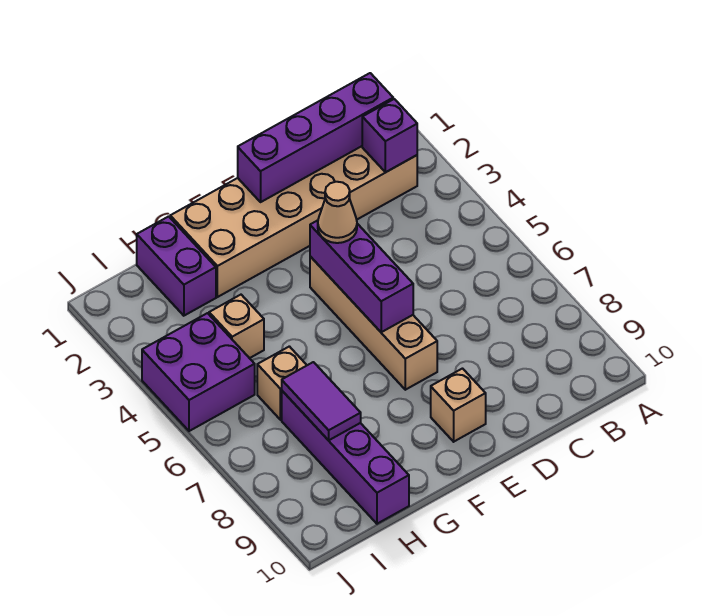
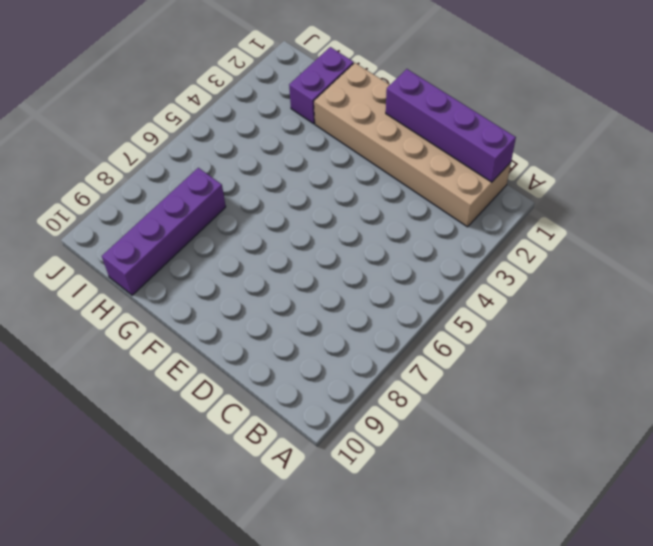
none -> tan 1x4 brick [310,256,437,390]
none -> tan 1x1 brick [431,369,486,442]
none -> tan 1x1 brick [209,295,264,358]

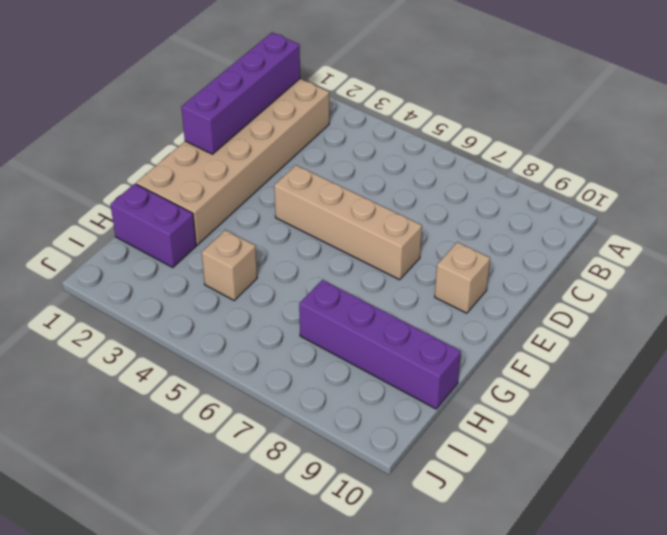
none -> tan 1x1 brick [257,346,307,420]
none -> purple 2x2 brick [142,313,255,431]
none -> purple 1x1 brick [362,99,417,172]

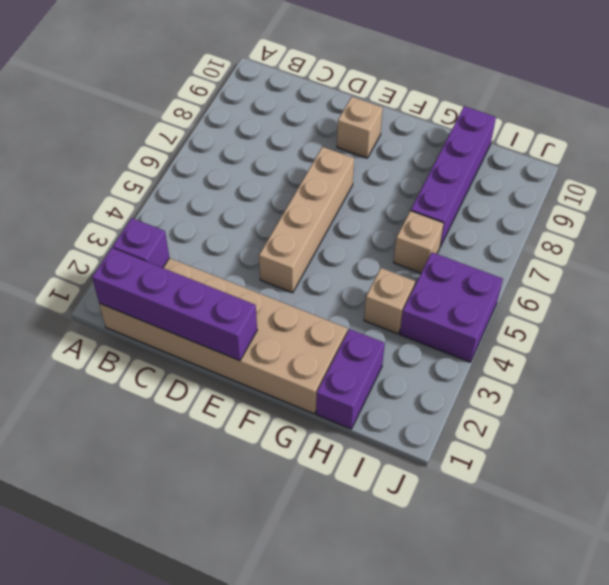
none -> purple 1x3 brick [310,220,413,332]
none -> purple 1x2 tile [282,362,361,440]
none -> tan 1x1 cone [318,182,357,243]

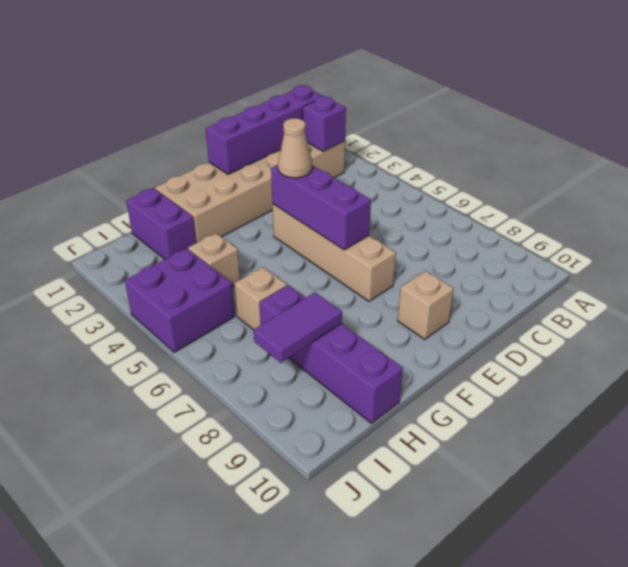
purple 1x2 tile [254,292,342,363] -> purple 1x2 tile turned to [282,362,361,440]

